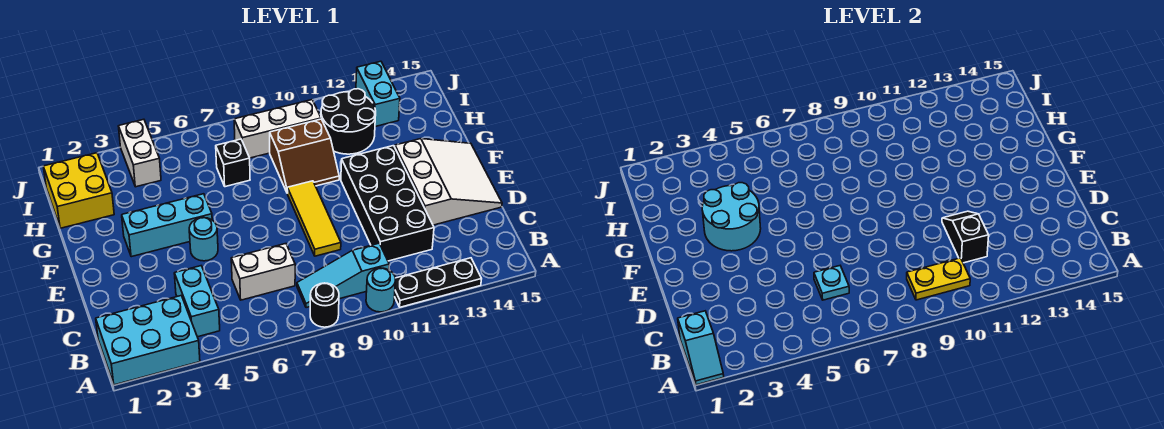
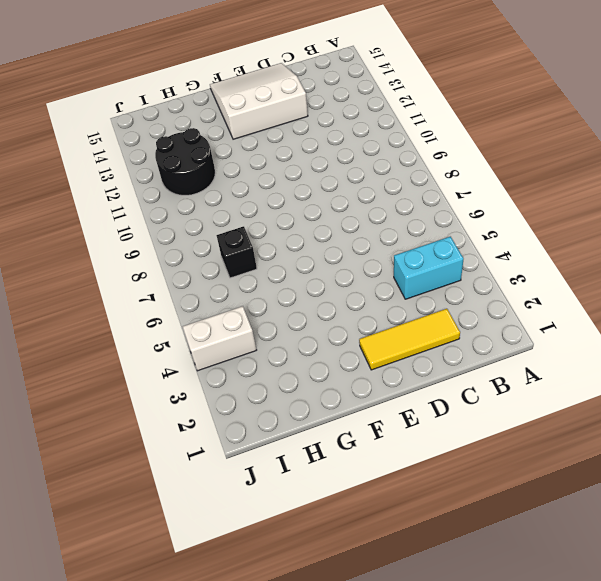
yellow 1x3 tile [359,309,460,370] -> yellow 1x3 tile moved to [287,181,341,256]
none -> cyan 2x3 brick [96,296,200,385]
none -> black 1x1 round brick [310,283,339,327]
none -> cyan 1x1 round brick [366,268,396,312]

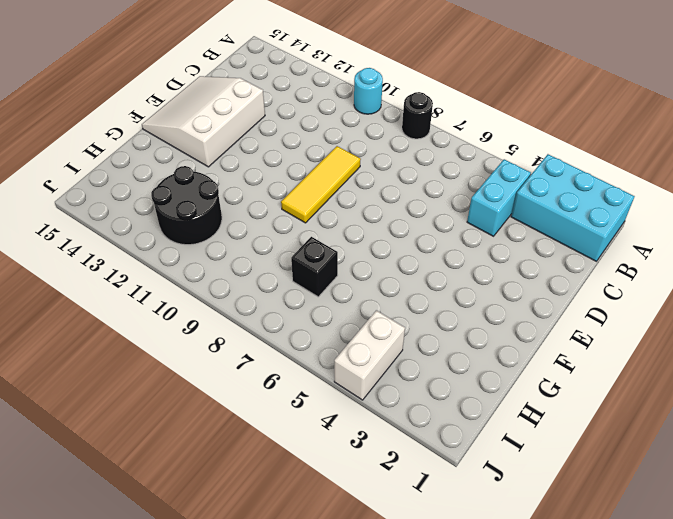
none -> black 1x3 plate [394,258,481,307]
none -> cyan 1x3 slope [297,243,389,308]
none -> white 1x2 brick [231,244,295,300]

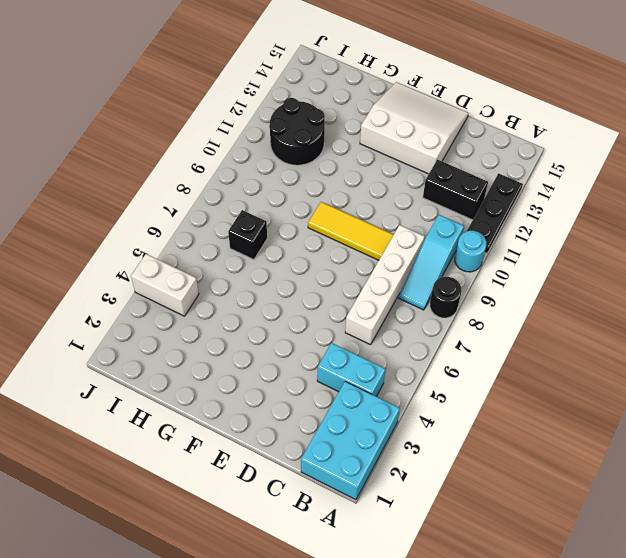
black 1x2 brick [423,160,488,220] -> black 2x4 brick [341,146,434,261]
white 1x4 brick [345,225,425,345] -> white 1x2 brick [231,244,295,300]
none -> cyan 1x1 round brick [189,218,218,261]
none -> cyan 1x3 brick [122,194,212,257]
none -> brown 2x2 slope [270,119,339,193]

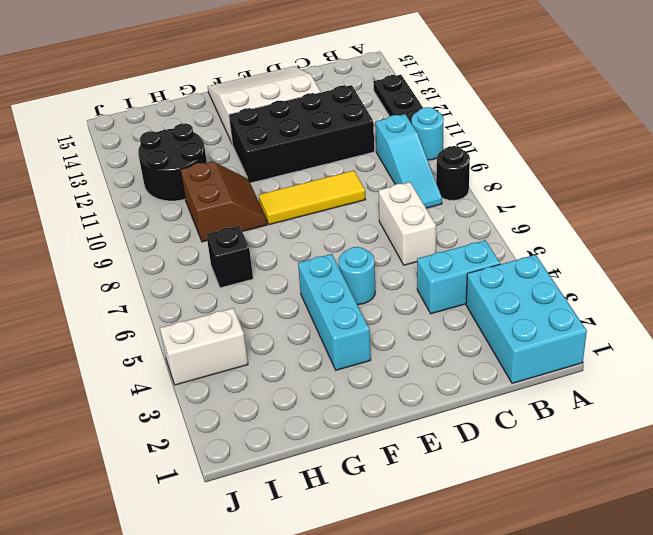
none -> yellow 2x2 brick [43,153,114,228]
none -> white 1x3 brick [234,100,321,158]
none -> cyan 1x2 brick [356,61,400,127]

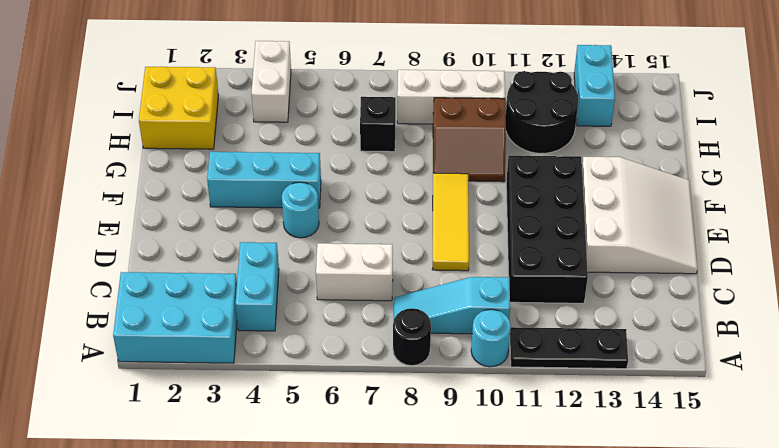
none -> cyan 1x2 slope [678,311,724,385]
none -> yellow 1x2 plate [907,258,970,300]
none -> cyan 1x1 plate [814,266,849,300]

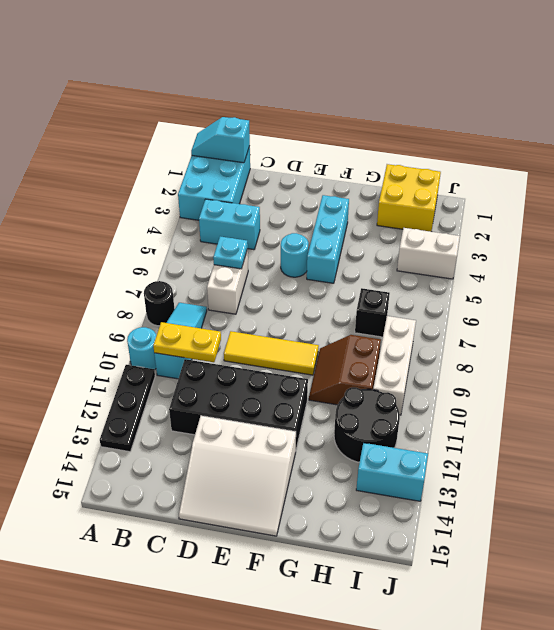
yellow 1x2 plate [153,322,221,362] -> yellow 1x2 plate turned to [907,258,970,300]
none -> black 1x2 slope [942,211,989,263]
none -> cyan 2x2 round brick [702,183,761,251]

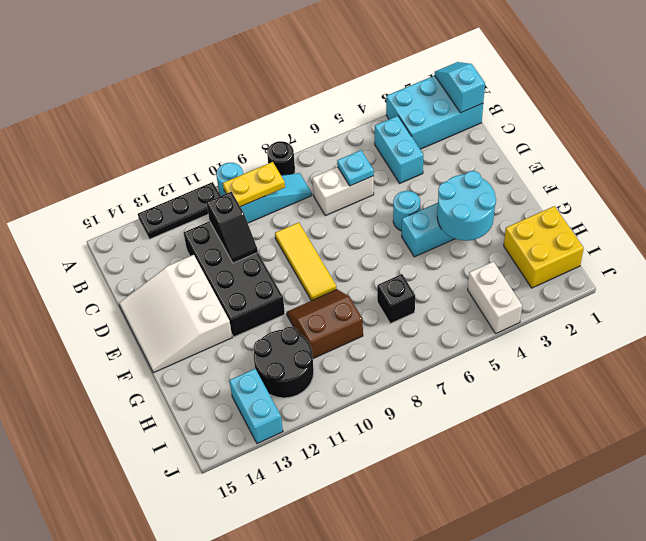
none -> white 1x3 brick [234,100,321,158]

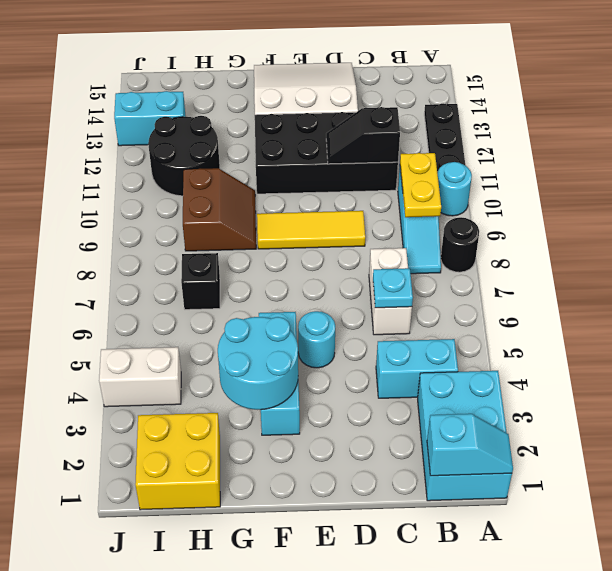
none -> white 1x3 brick [234,100,321,158]

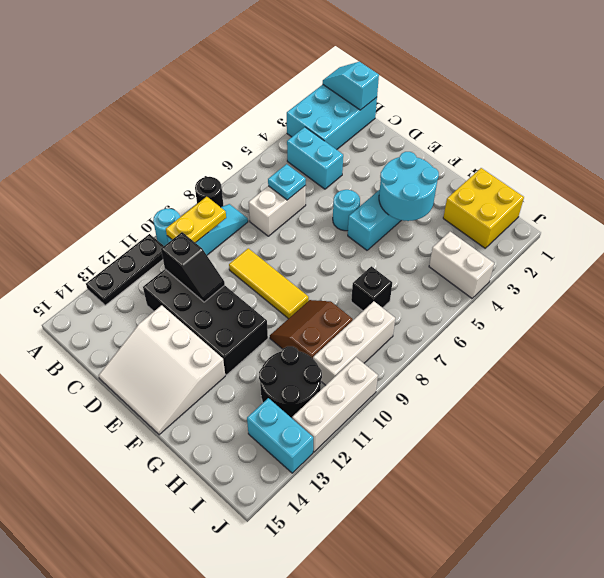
white 1x3 brick [292,357,378,452] -> none

